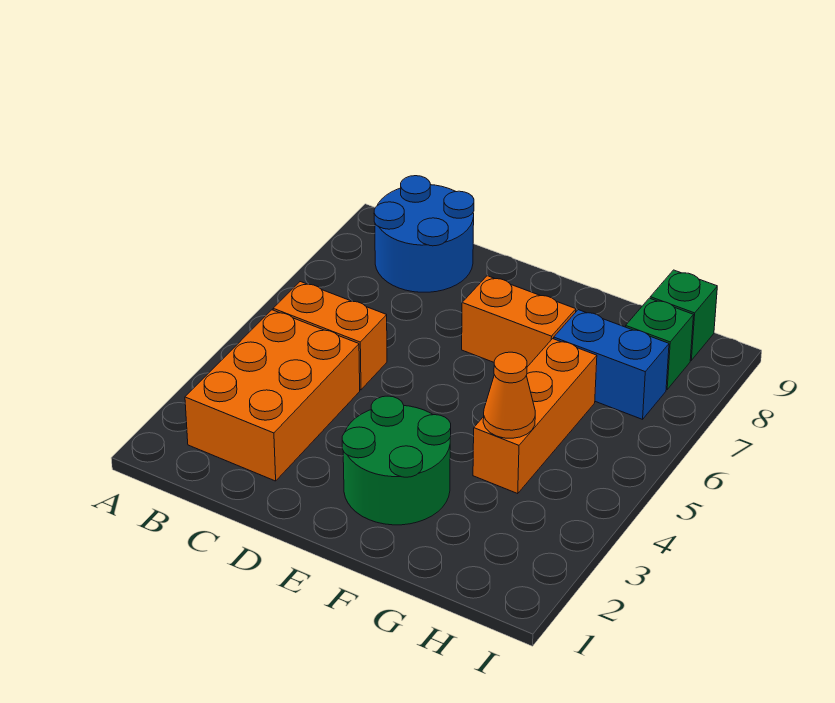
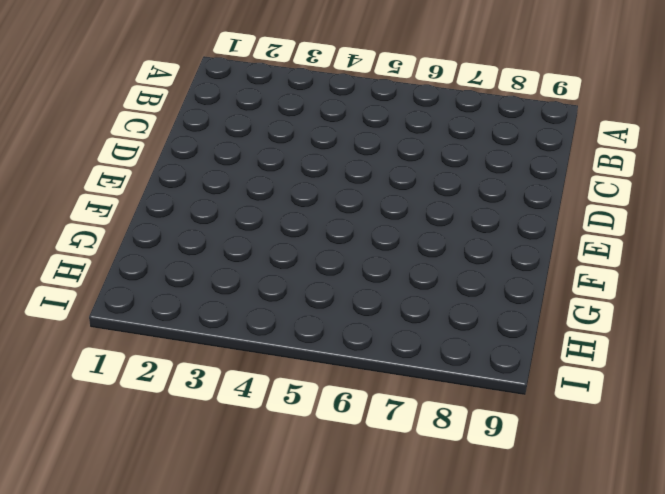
none -> orange 2x3 brick [185,310,360,481]
none -> orange 1x2 brick [273,282,387,390]

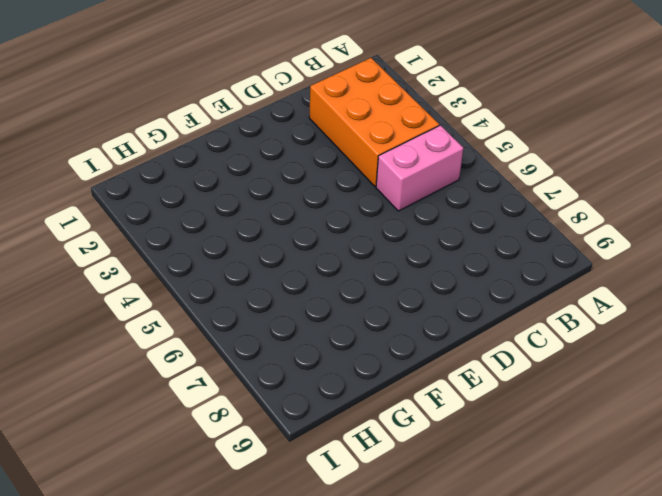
pink 1x2 brick [376,125,463,211] -> orange 1x2 brick [273,282,387,390]
none -> blue 2x2 round brick [374,176,474,292]
none -> green 2x2 round brick [342,396,451,525]

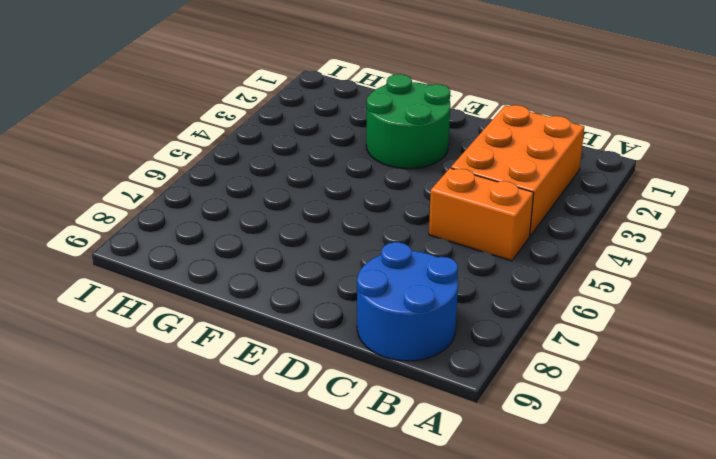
none -> orange 1x2 brick [462,276,576,367]
none -> orange 1x3 brick [473,339,597,493]

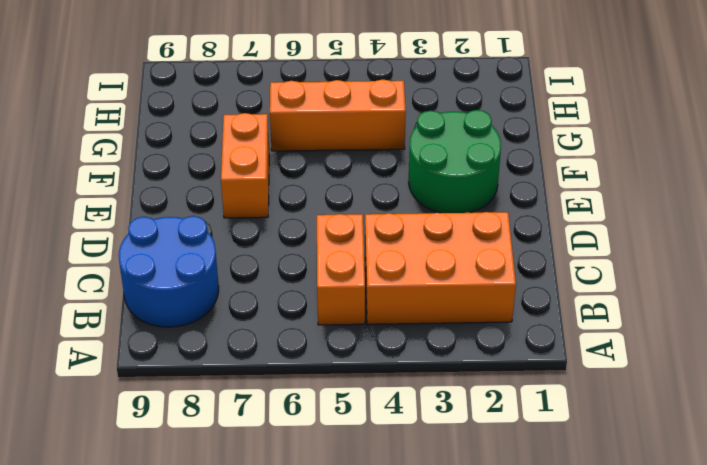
none -> blue 1x2 brick [554,310,669,419]
none -> green 1x1 brick [626,298,693,390]

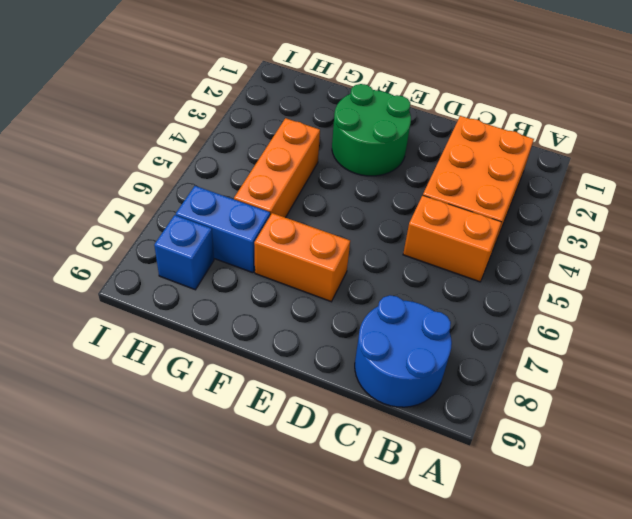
blue 1x1 brick [154,215,214,290] -> green 1x1 brick [626,298,693,390]
none -> green 1x1 brick [650,270,717,360]
none -> orange 1x1 cone [483,352,535,438]

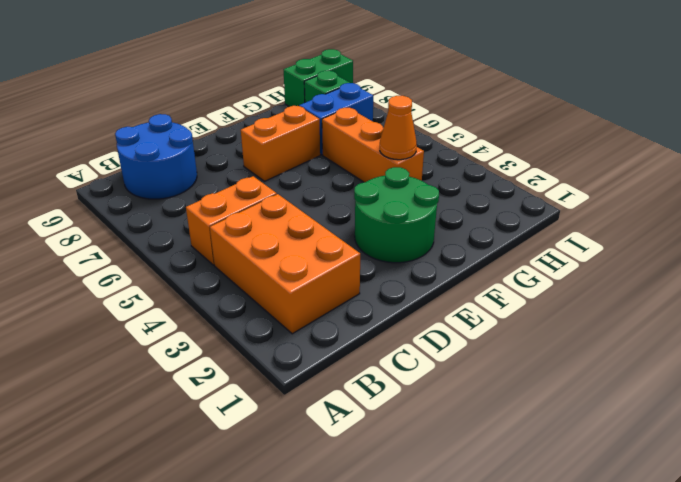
green 1x2 brick [283,49,353,107] -> green 1x1 brick [650,270,717,360]

